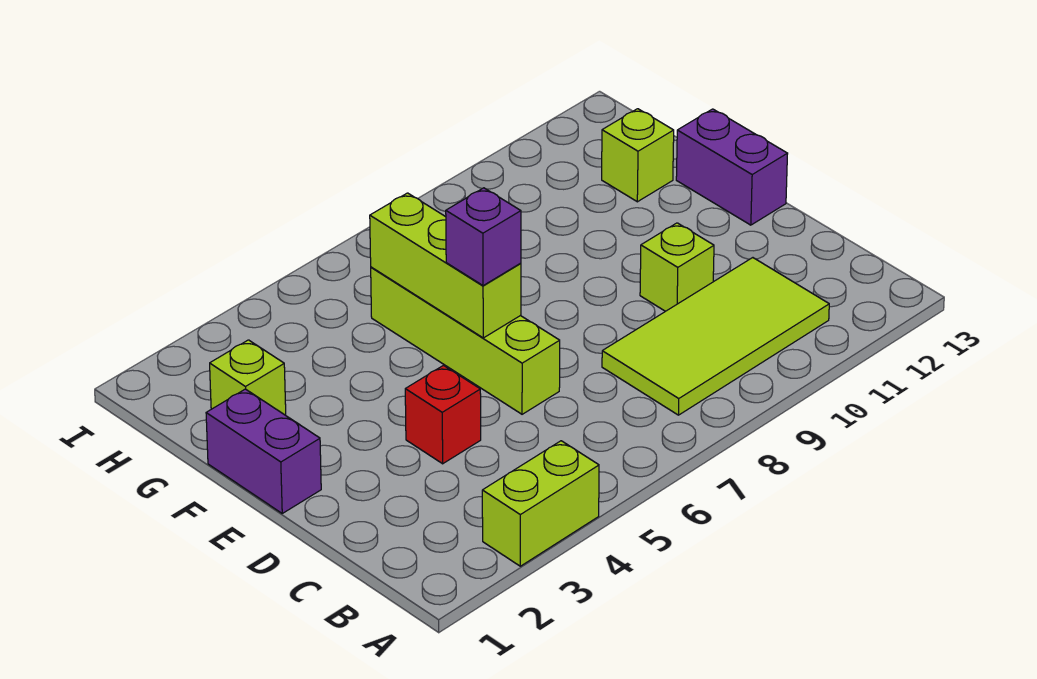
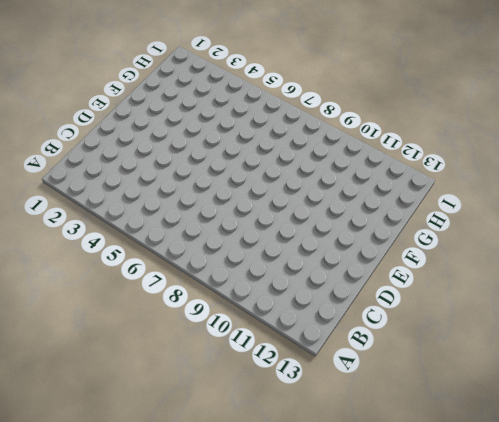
none -> lime 1x2 brick [482,441,599,566]
none -> lime 2x4 tile [602,258,829,415]

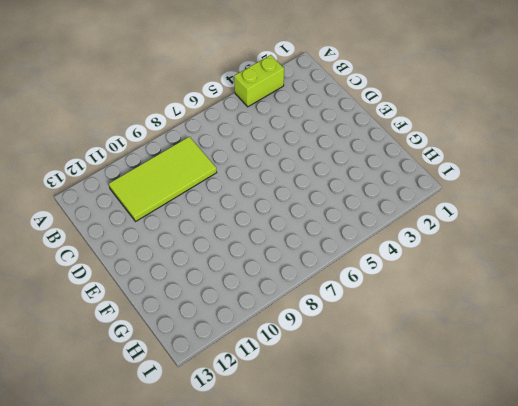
none -> red 1x1 brick [405,365,481,464]
none -> lime 1x4 brick [371,267,560,414]

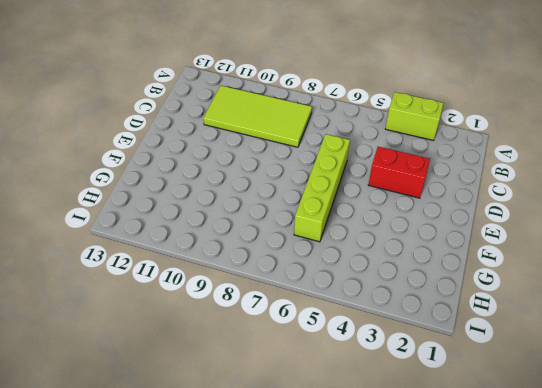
red 1x2 brick [368,147,430,198] -> red 1x1 brick [405,365,481,464]
none -> lime 1x1 brick [640,223,714,311]
none -> purple 1x2 brick [206,389,321,513]

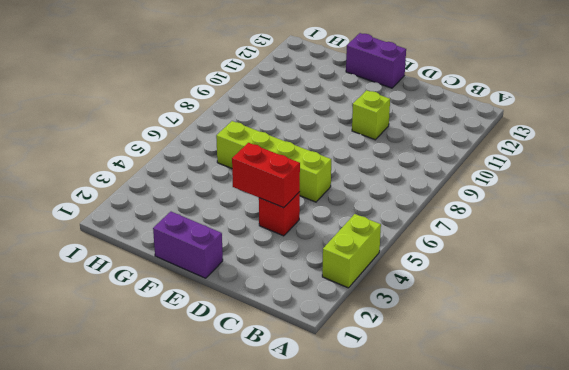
red 1x2 brick [232,143,300,208] -> none
none -> lime 2x4 tile [602,258,829,415]
none -> lime 1x1 brick [210,340,286,415]

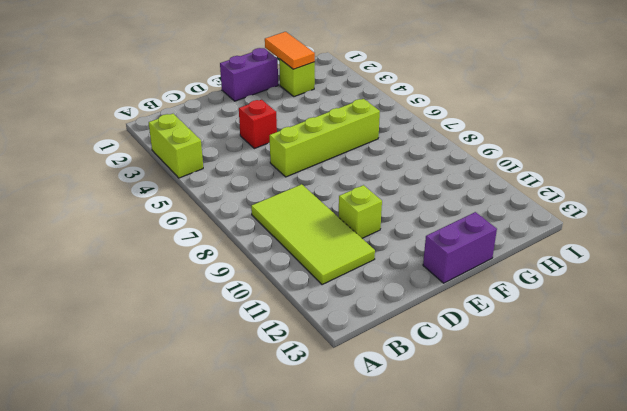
orange 1x2 tile [265,32,315,69] -> none
none -> lime 1x1 brick [602,109,674,202]
none -> lime 1x3 brick [370,193,521,338]

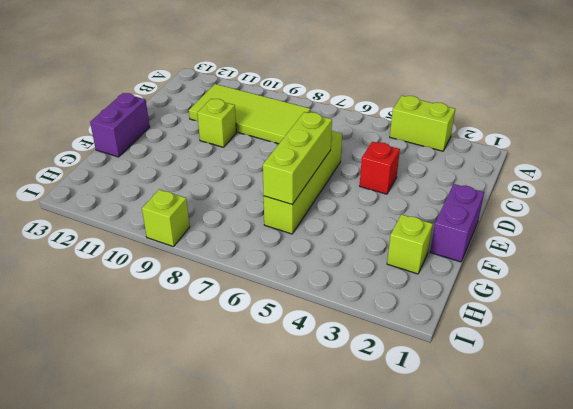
lime 1x1 brick [142,189,190,246] -> lime 1x1 brick moved to [602,109,674,202]
none -> purple 1x1 brick [446,188,521,286]

